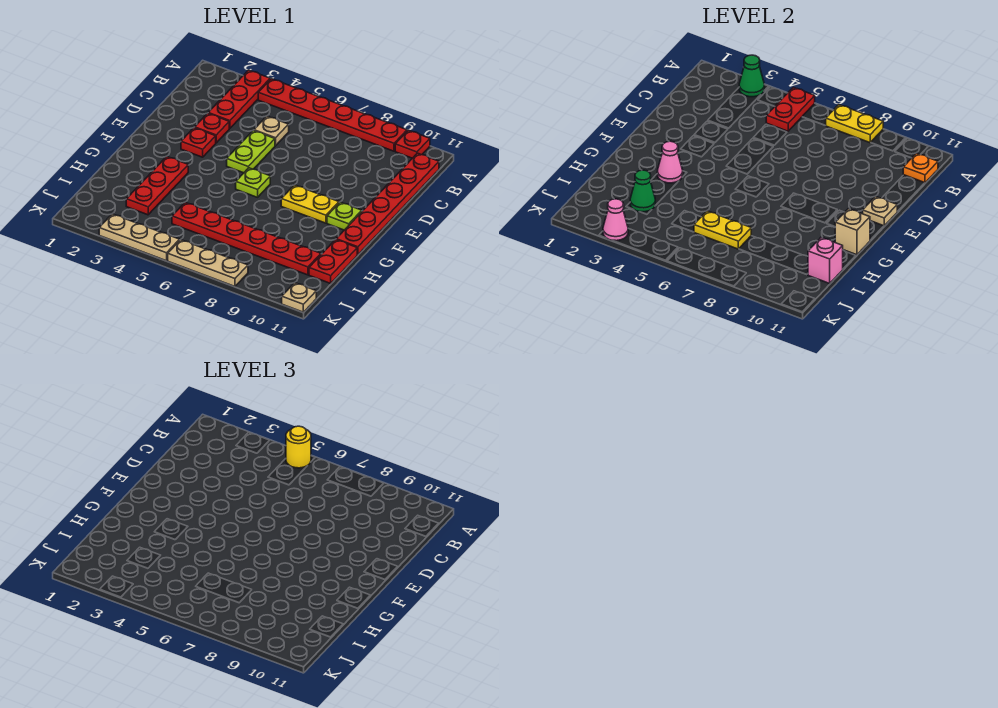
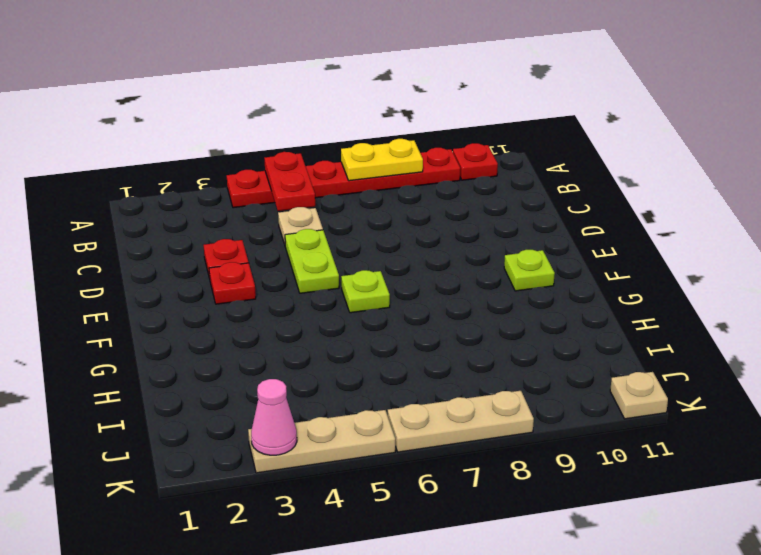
none -> red 1x3 plate [208,70,270,129]
none -> red 1x6 plate [336,153,439,255]
none -> yellow 1x2 plate [281,185,339,223]

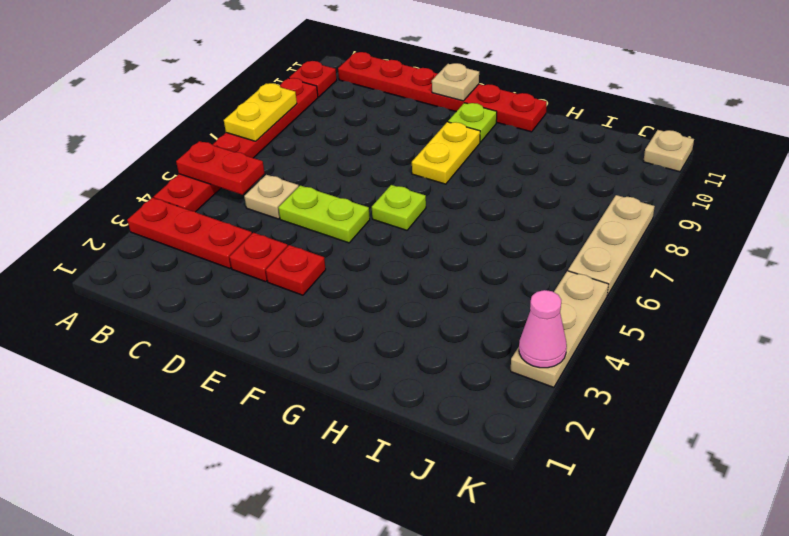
none -> red 1x3 plate [126,157,188,215]
none -> red 1x2 plate [309,240,357,283]
none -> red 1x6 plate [172,202,321,275]

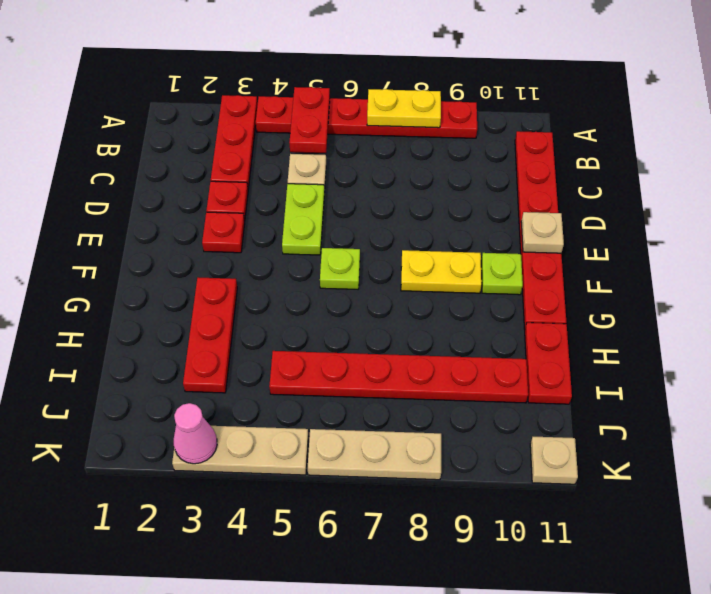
none -> red 1x1 plate [395,130,430,158]
none -> green 1x1 cone [739,55,764,97]
none -> orange 1x1 plate [903,153,938,183]

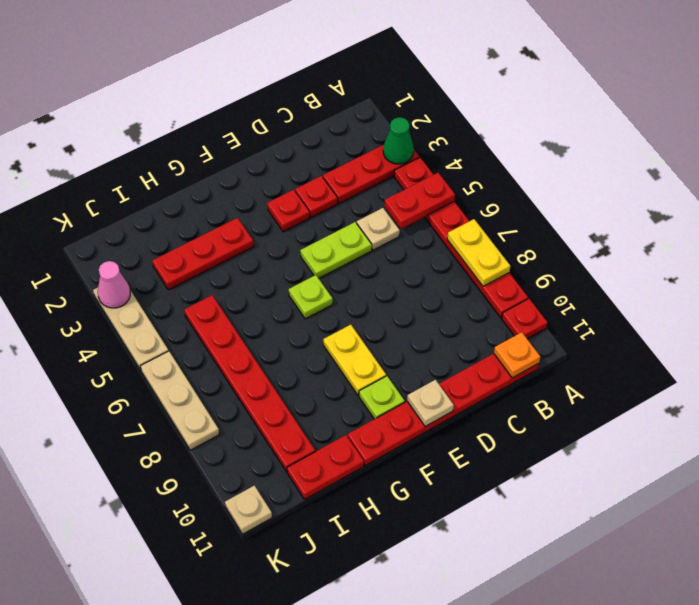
none -> pink 1x1 cone [657,141,683,183]
none -> tan 1x1 brick [835,209,870,255]
none -> green 1x1 cone [630,170,655,212]

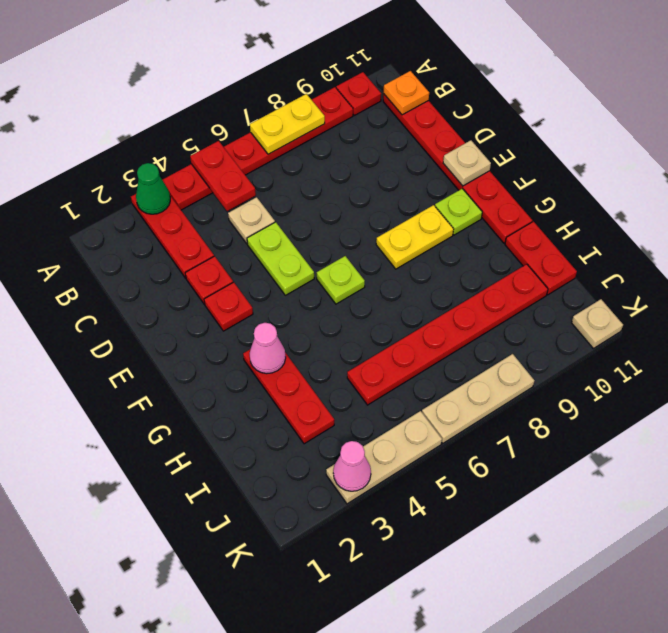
none -> tan 1x1 brick [835,209,870,255]
none -> green 1x1 cone [630,170,655,212]
none -> yellow 1x2 plate [694,211,751,249]

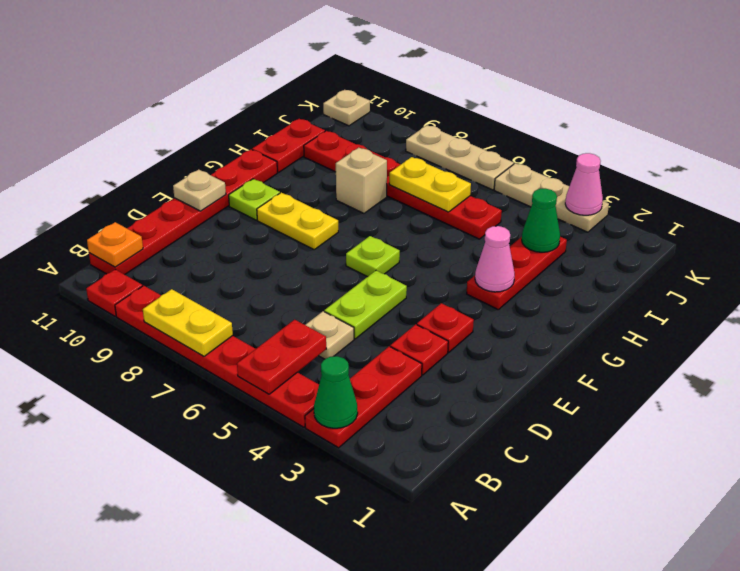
tan 1x1 brick [336,148,387,213] -> tan 1x1 brick moved to [835,209,870,255]
none -> pink 1x1 brick [808,237,843,283]
none -> yellow 1x1 round brick [286,426,311,468]

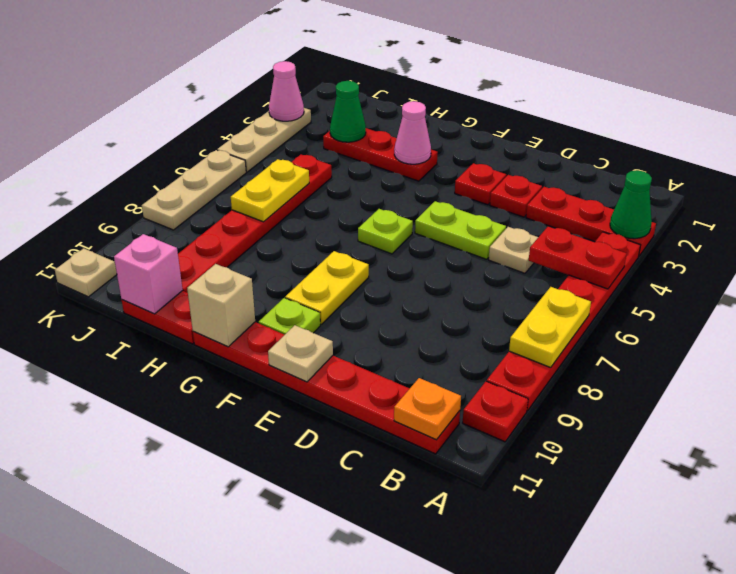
none -> yellow 1x1 round brick [286,426,311,468]

